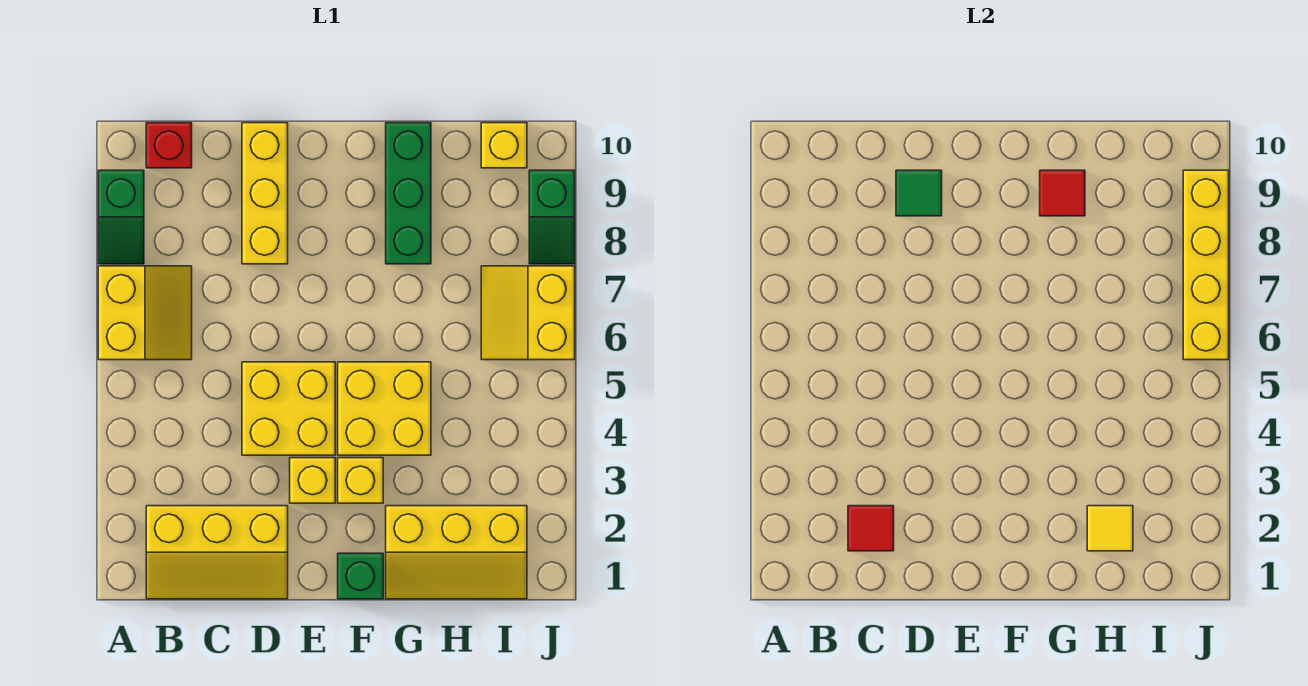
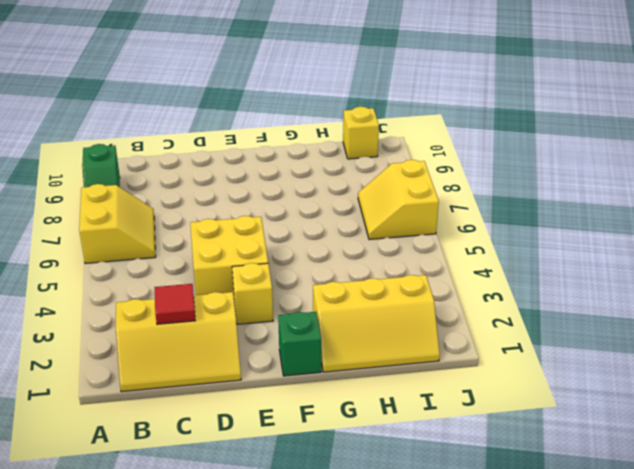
none -> red 1x1 brick [146,123,192,168]
none -> yellow 1x3 brick [242,123,288,264]
none -> yellow 1x1 brick [338,458,383,503]

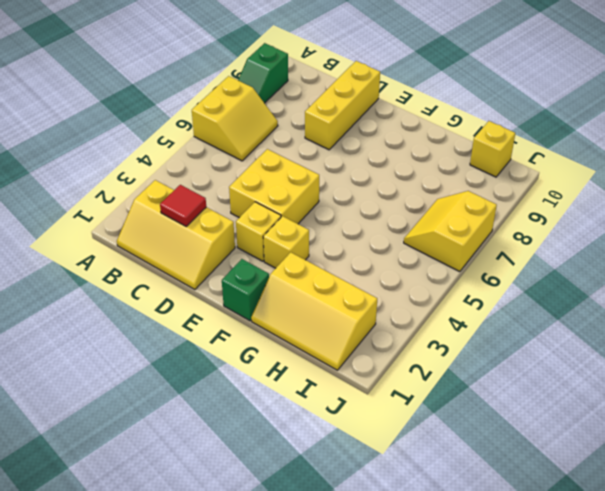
none -> red 1x1 brick [146,123,192,168]
none -> yellow 2x2 brick [338,362,431,455]
none -> green 1x3 brick [386,123,431,264]

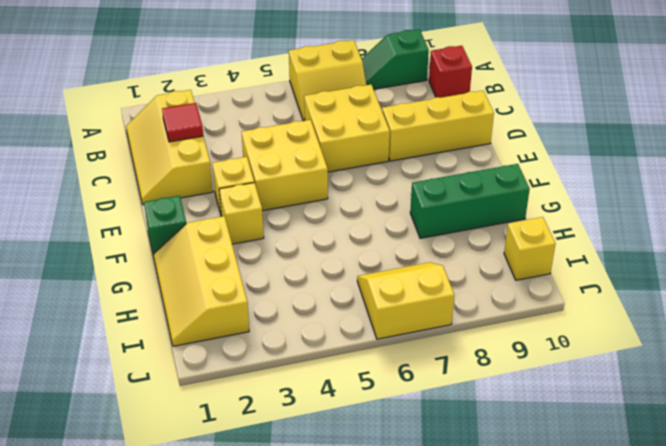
yellow 2x2 brick [304,85,390,172] -> yellow 2x2 brick moved to [338,362,431,455]
none -> green 1x2 slope [529,170,575,264]
none -> green 1x1 tile [896,170,942,216]
none -> red 1x1 tile [1040,170,1085,216]

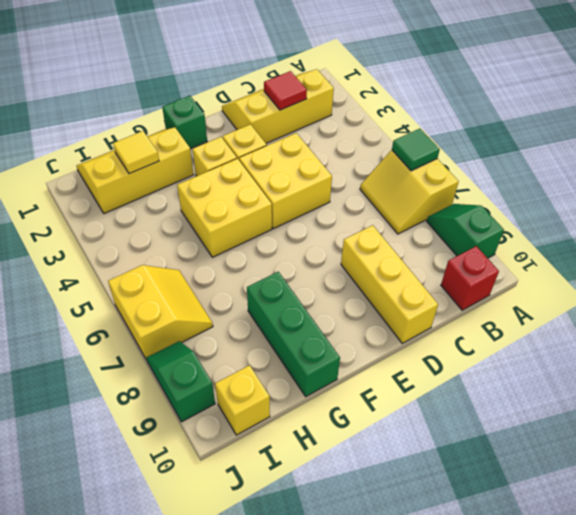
green 1x1 tile [392,129,440,171] -> green 1x1 tile moved to [896,170,942,216]
none -> red 1x1 tile [1040,170,1085,216]
none -> yellow 1x4 brick [1183,170,1229,360]

